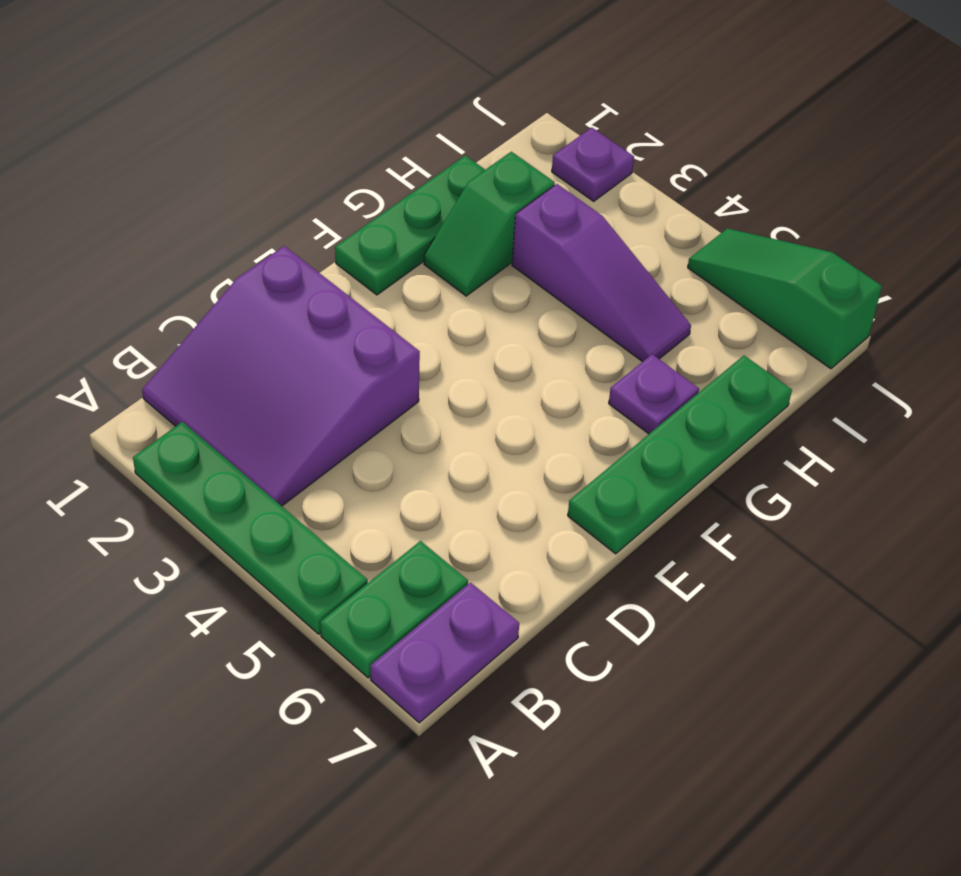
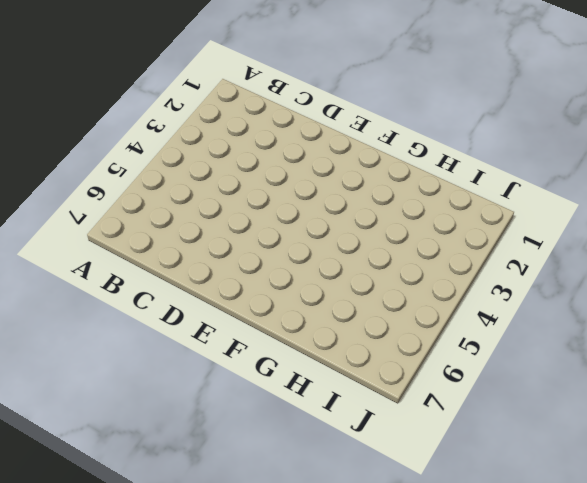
none -> green 1x4 plate [133,422,368,634]
none -> green 1x2 plate [320,541,468,678]

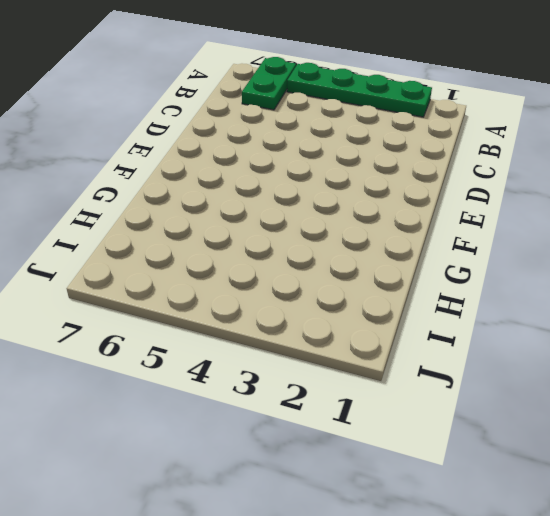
none -> purple 1x2 plate [371,583,519,723]
none -> purple 3x3 slope [142,246,420,506]

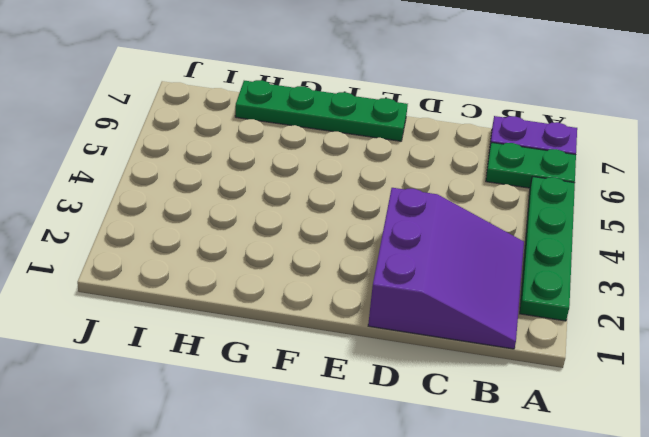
none -> green 1x3 plate [335,156,485,295]
none -> green 1x2 slope [424,152,555,296]

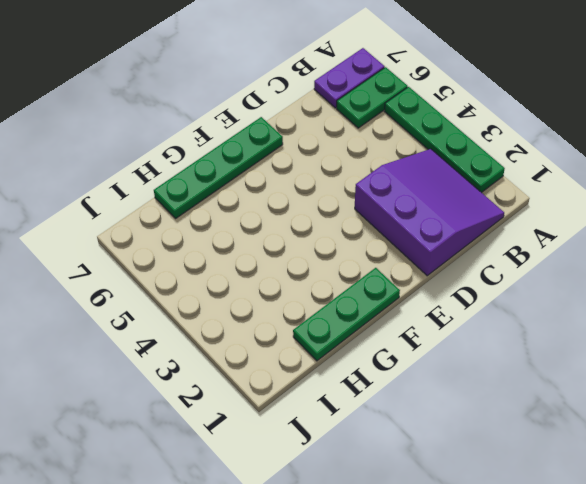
none -> green 1x2 slope [424,152,555,296]
none -> purple 1x1 plate [609,354,699,434]

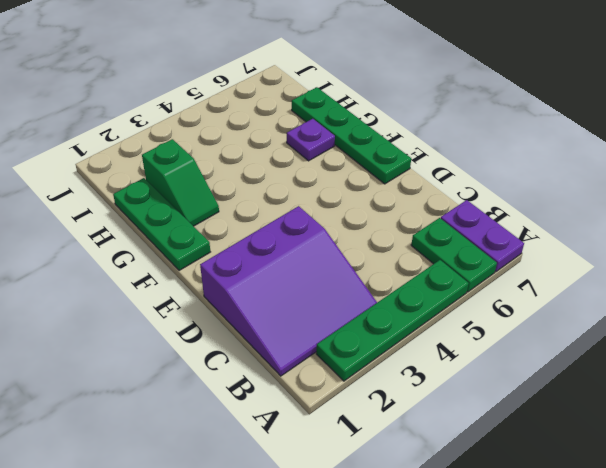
none -> purple 1x3 slope [512,184,691,362]
none -> purple 1x1 plate [552,128,634,201]

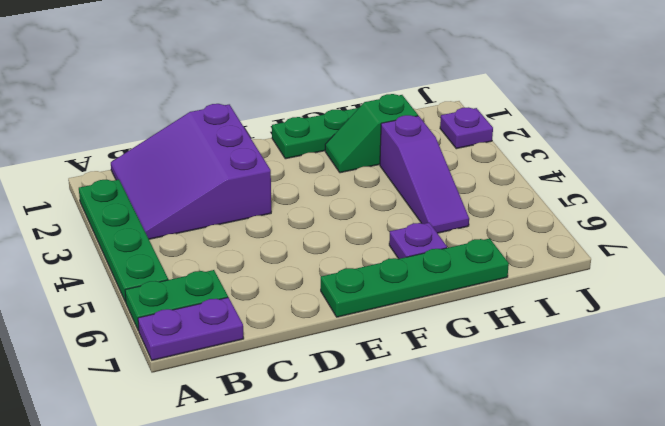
none -> green 1x3 slope [688,229,882,369]

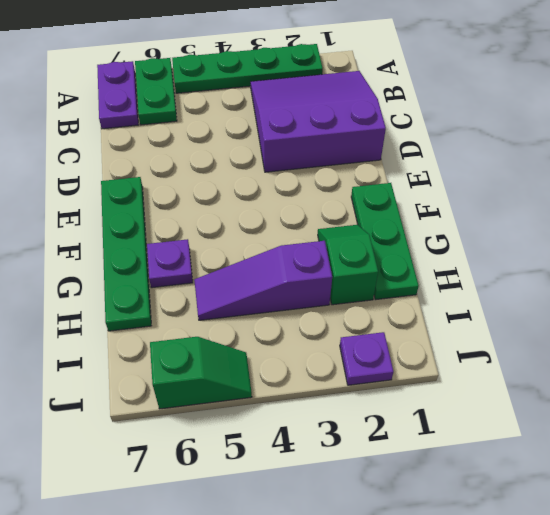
green 1x2 slope [150,337,252,409] -> green 1x3 slope [688,229,882,369]

